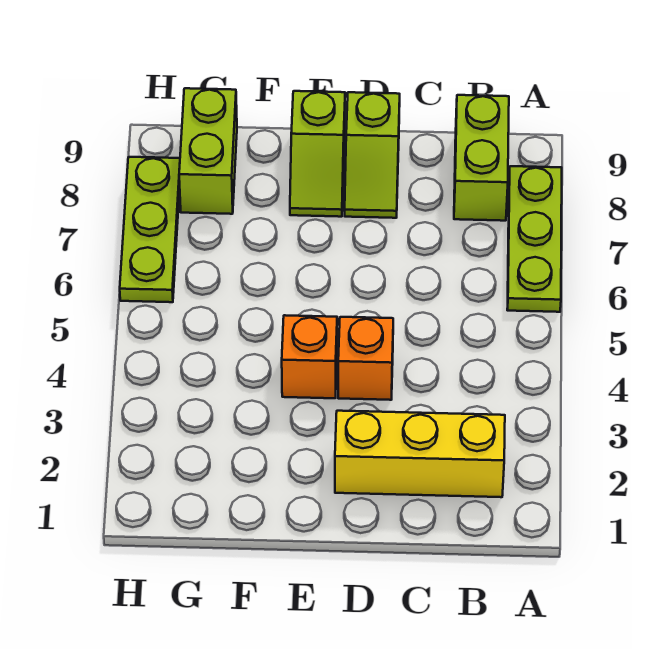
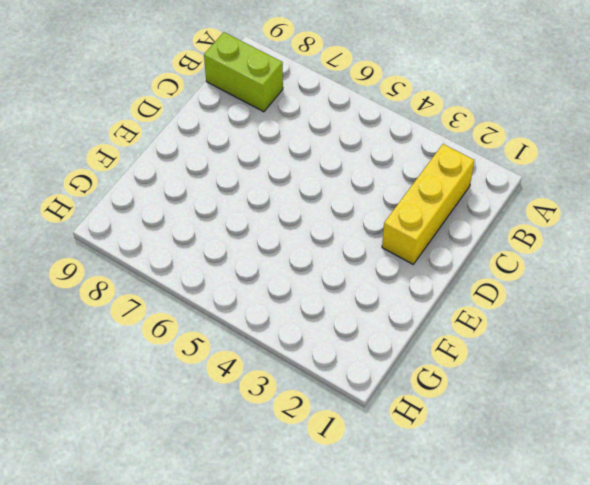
none -> lime 1x3 plate [507,166,562,312]
none -> orange 1x1 brick [338,317,393,400]

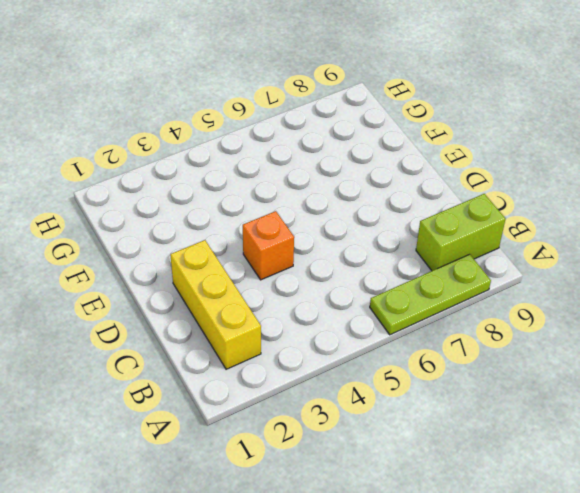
none -> lime 1x2 slope [345,92,400,218]
none -> orange 1x1 brick [282,315,337,398]

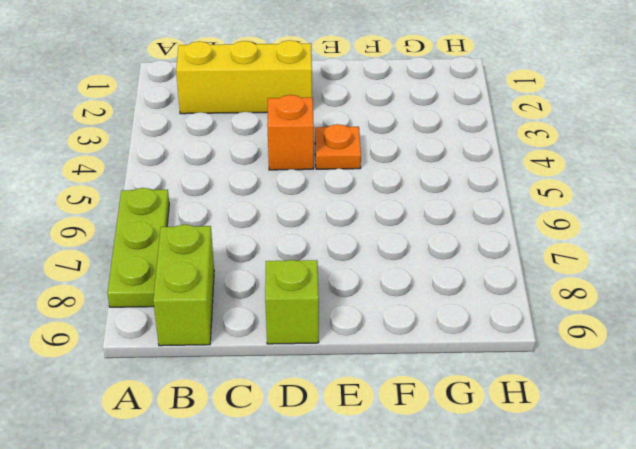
orange 1x1 plate [315,124,361,169] -> orange 1x1 brick [282,315,337,398]
none -> lime 1x2 slope [290,91,345,217]
none -> lime 1x2 brick [179,88,237,214]

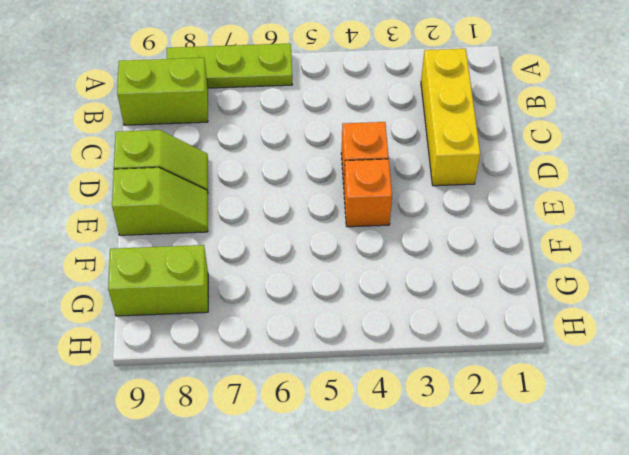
none -> lime 1x3 plate [120,157,180,302]

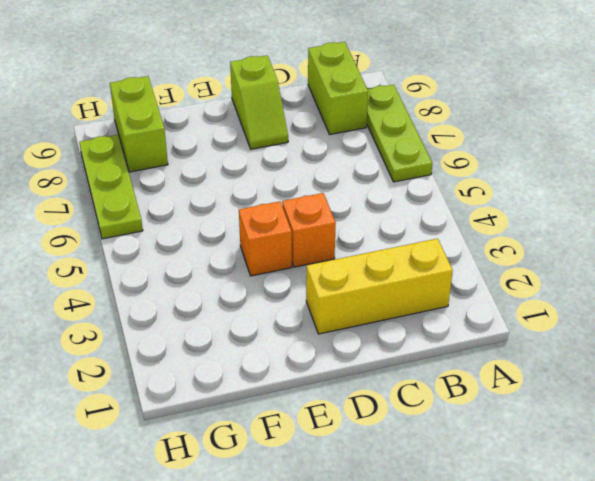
none -> lime 1x2 slope [290,91,345,217]

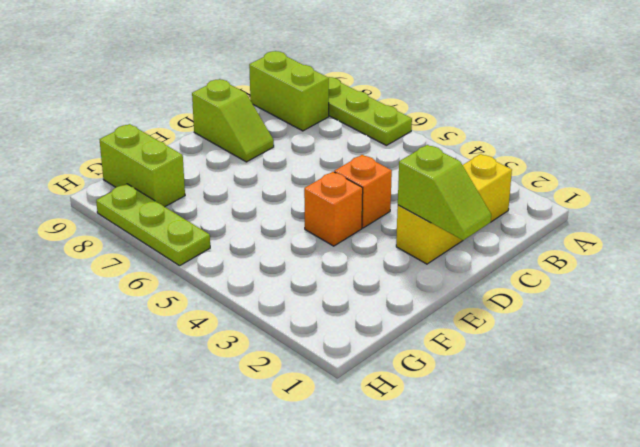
lime 1x2 slope [398,145,491,240] -> lime 1x2 slope moved to [290,91,345,217]

